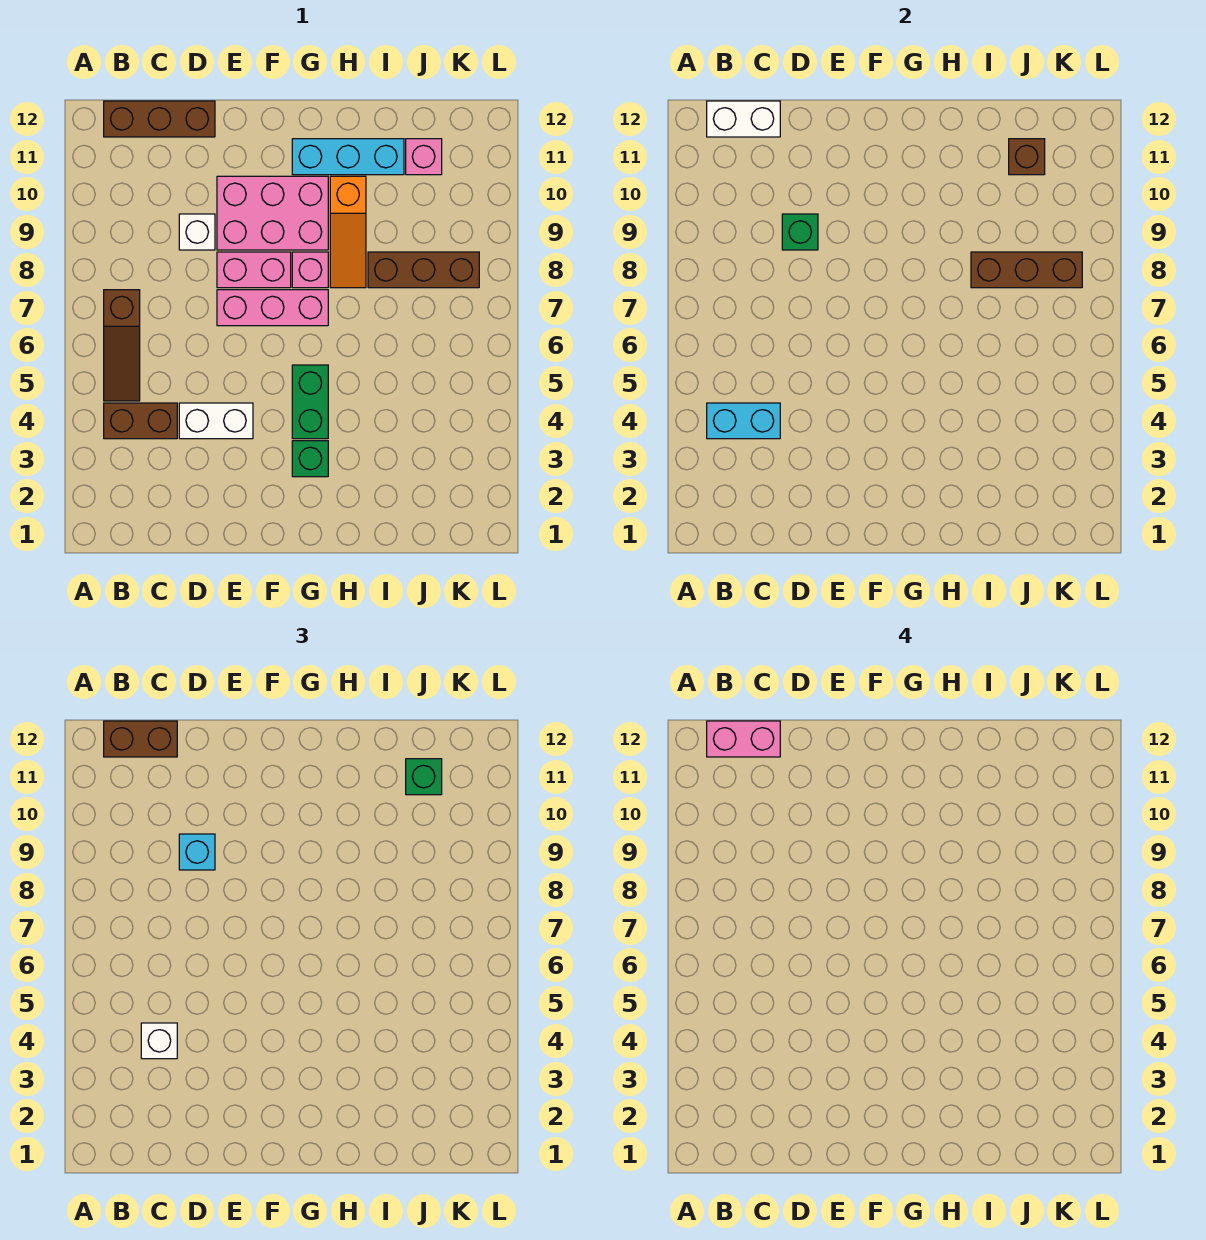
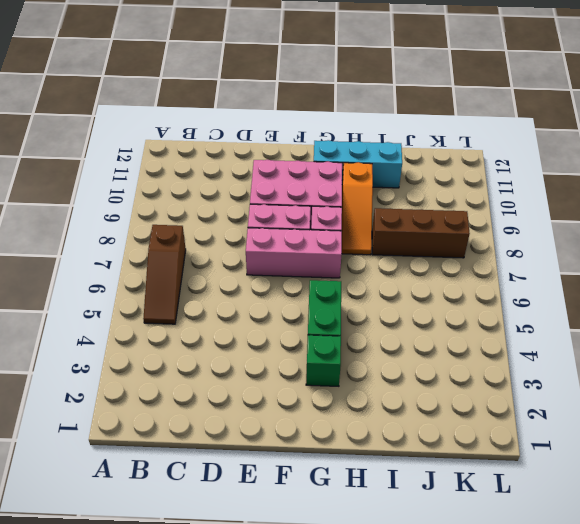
none -> brown 1x2 brick [104,403,177,439]
none -> brown 1x3 brick [104,101,215,137]
none -> white 1x2 brick [179,403,253,439]

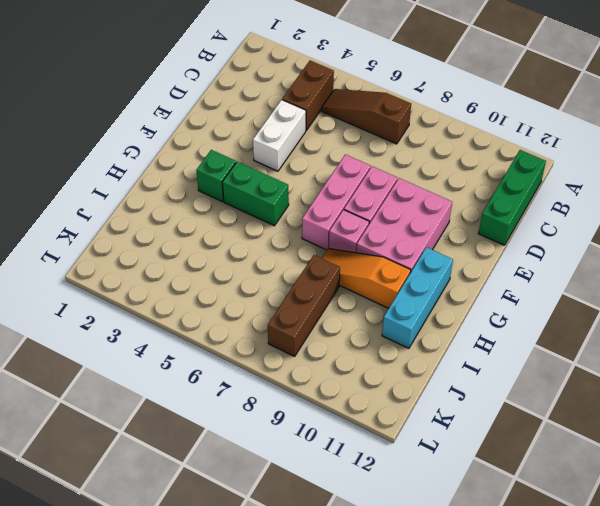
green 1x3 brick [478,150,546,245] -> brown 1x3 brick [104,101,215,137]
none -> white 1x1 brick [179,214,215,250]
none -> pink 1x1 brick [406,139,442,175]
none -> cyan 1x2 brick [707,403,780,439]

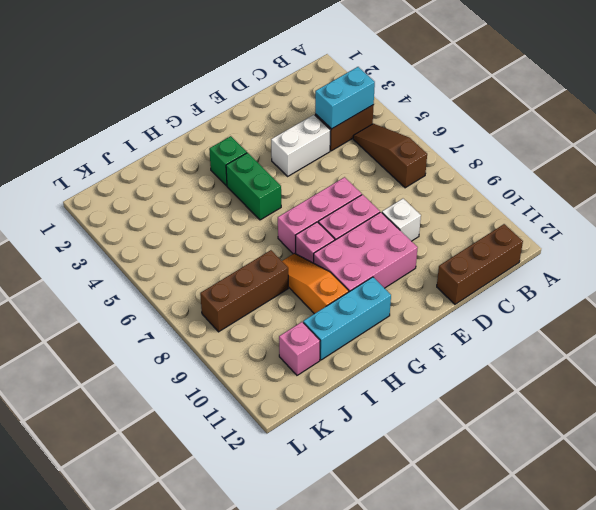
none -> white 1x2 brick [707,101,780,137]
none -> green 1x1 brick [782,214,818,250]
none -> brown 1x3 brick [971,252,1082,288]

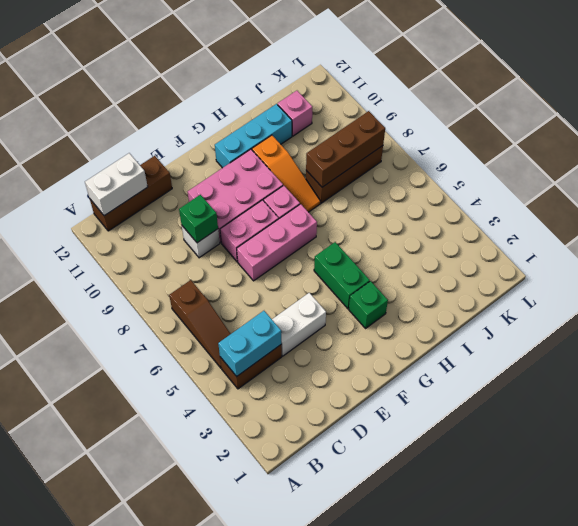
none -> brown 1x1 brick [1009,139,1045,175]
none -> brown 1x2 brick [104,721,177,757]
none -> white 1x1 brick [141,1023,177,1059]

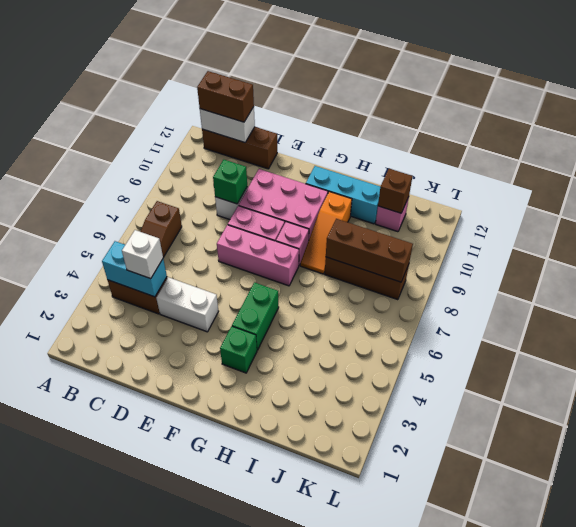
none -> cyan 1x1 brick [179,834,215,870]
none -> green 1x1 brick [406,759,442,795]
none -> pink 1x2 brick [707,721,780,757]

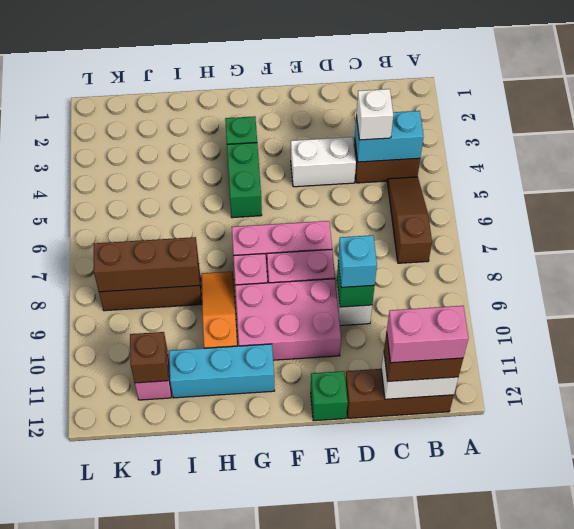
green 1x1 brick [311,371,348,421] -> green 1x1 brick moved to [406,759,442,795]

